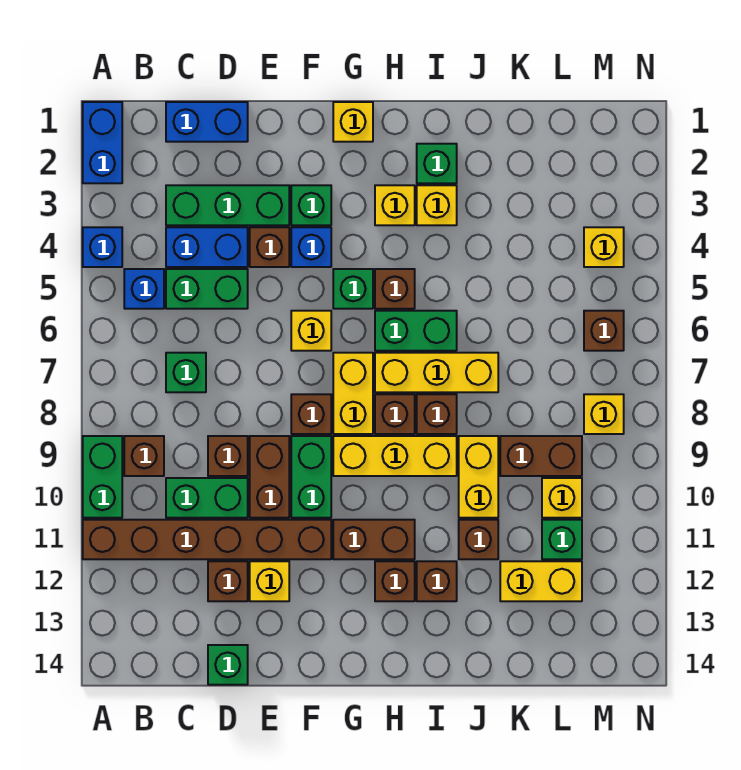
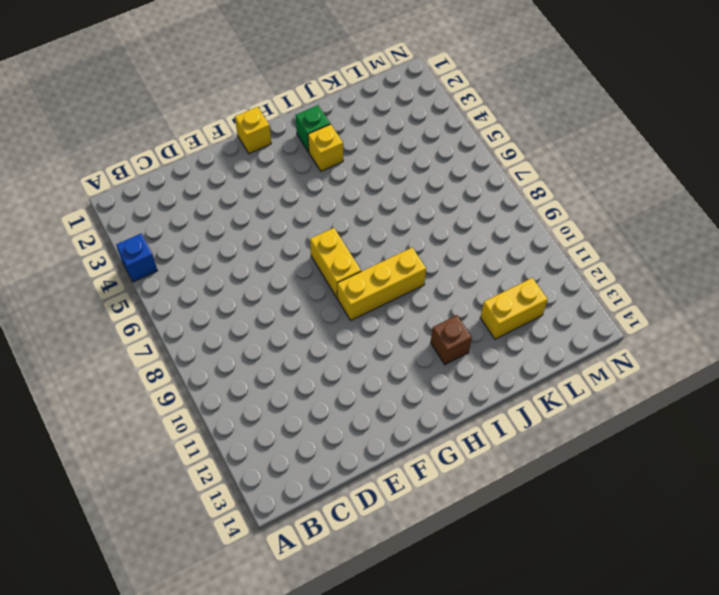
none -> blue 1x2 brick [83,102,122,183]
none -> green 1x2 brick [83,436,122,518]
none -> brown 1x6 brick [83,520,331,559]
none -> blue 1x1 brick [124,269,164,309]

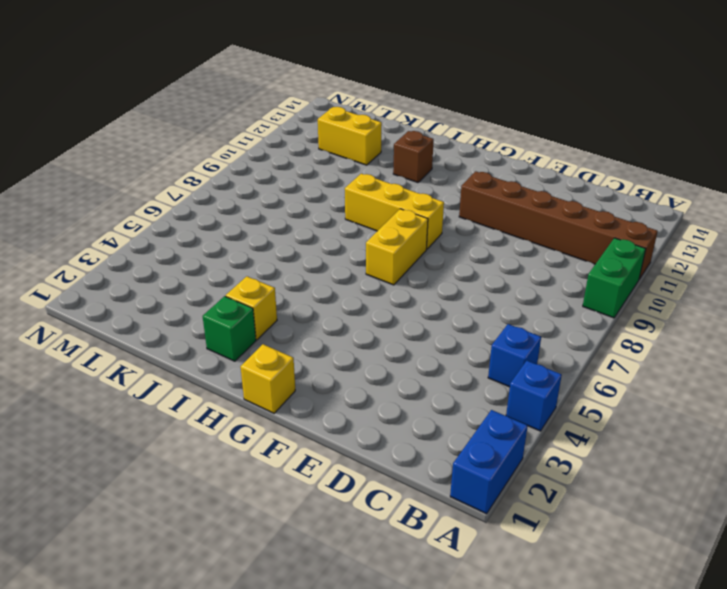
none -> brown 1x1 brick [124,436,164,476]
none -> blue 1x2 brick [166,102,248,142]
none -> green 1x3 brick [166,185,289,225]
none -> blue 1x2 brick [166,227,248,267]

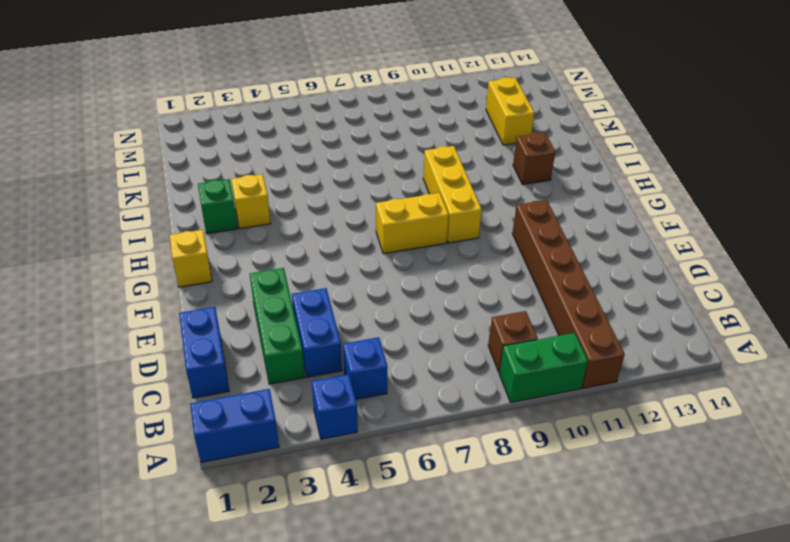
none -> green 1x2 brick [166,269,248,309]
none -> green 1x1 brick [166,353,206,392]
none -> green 1x2 brick [166,478,248,518]
none -> brown 1x1 brick [208,436,248,476]

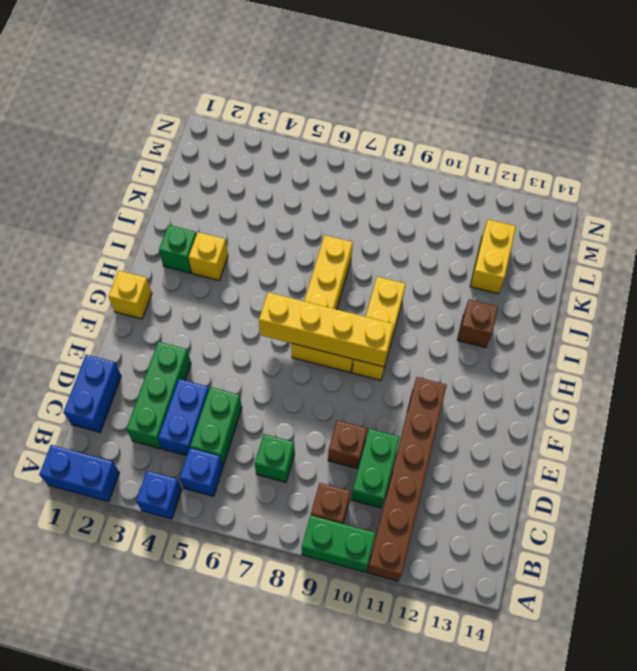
yellow 1x4 brick [259,292,394,367] -> none
none -> brown 1x1 brick [208,561,248,601]
none -> green 1x1 brick [208,645,248,685]
none -> brown 1x1 brick [250,227,289,267]
none -> brown 1x2 brick [250,436,289,518]

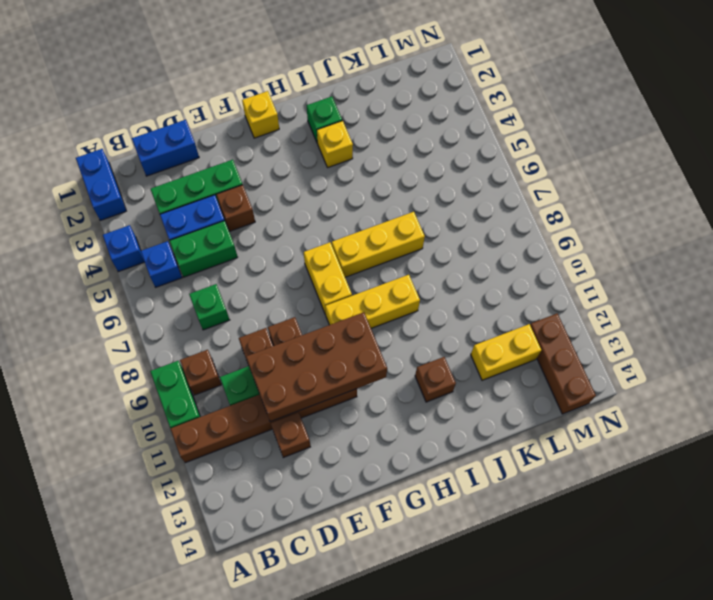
brown 2x4 brick [246,312,387,422] -> none
brown 1x3 brick [530,314,596,414] -> none
none -> green 1x1 brick [208,645,248,685]
none -> yellow 1x1 brick [250,561,289,601]
none -> green 1x1 brick [291,185,331,225]
none -> blue 1x1 brick [291,227,331,267]

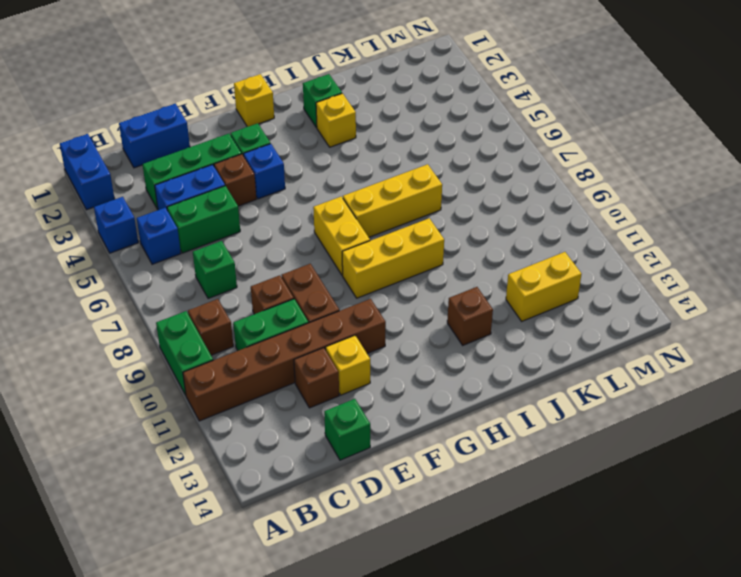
none -> yellow 1x1 brick [291,311,331,351]
none -> brown 1x1 brick [291,394,331,434]
none -> green 1x2 brick [291,436,331,518]
none -> green 1x1 brick [333,269,373,309]

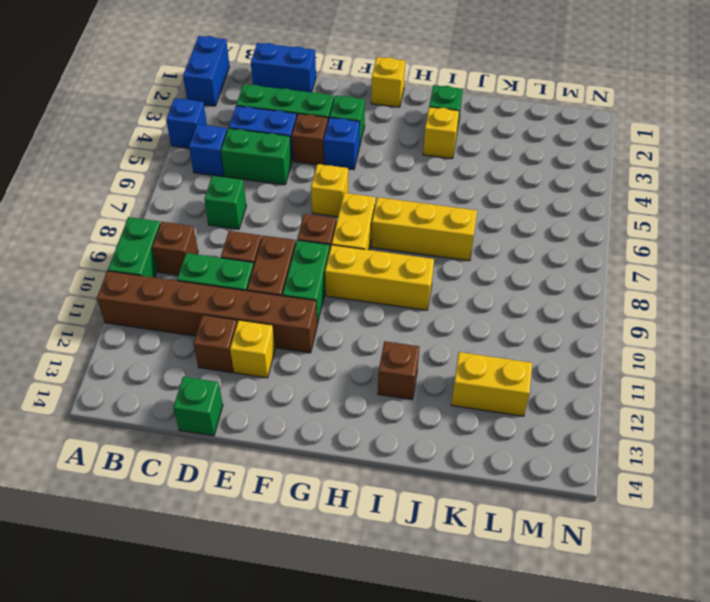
none -> green 1x1 brick [333,269,373,309]
none -> brown 1x2 brick [333,520,415,559]
none -> yellow 1x1 brick [375,185,415,225]
none -> brown 1x1 brick [375,269,415,309]

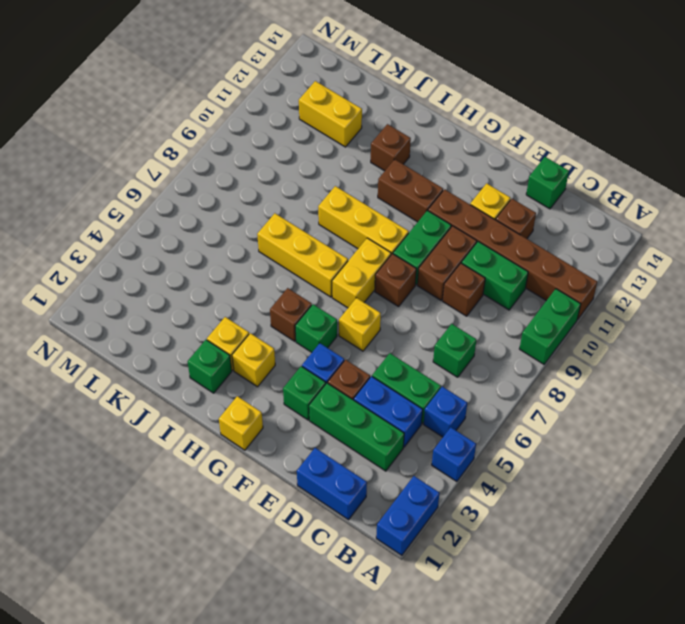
none -> brown 1x1 brick [124,436,164,476]
none -> green 1x2 brick [375,311,457,351]
none -> brown 1x1 brick [375,394,415,434]
none -> brown 1x1 brick [375,561,415,601]

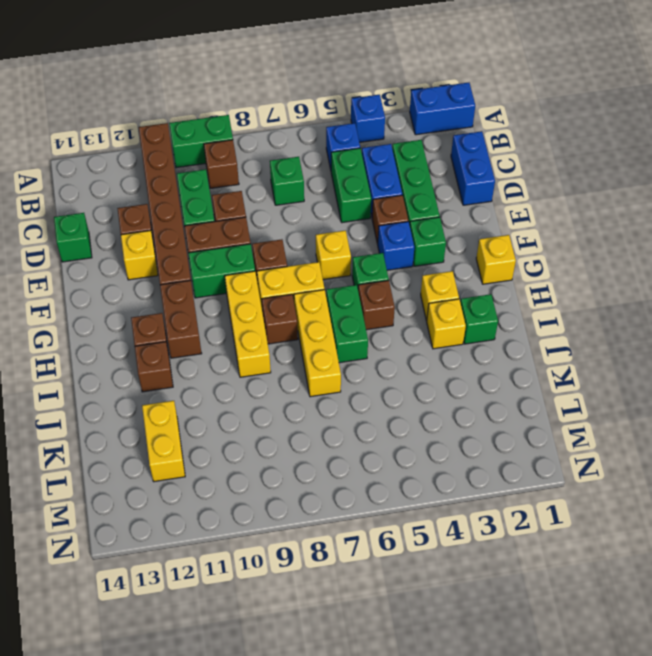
none -> brown 1x1 brick [417,394,457,434]
none -> yellow 1x2 brick [459,436,498,518]
none -> brown 1x1 brick [459,520,498,559]
none -> brown 1x2 brick [500,436,582,476]

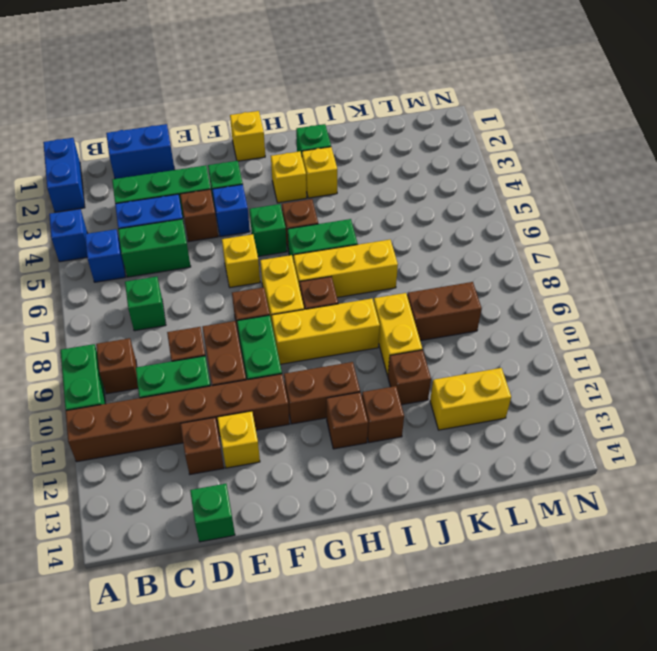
none -> brown 1x1 brick [417,394,457,434]
none -> yellow 1x1 brick [542,478,582,518]
none -> green 1x1 brick [542,520,582,559]
none -> yellow 1x1 brick [584,227,624,267]

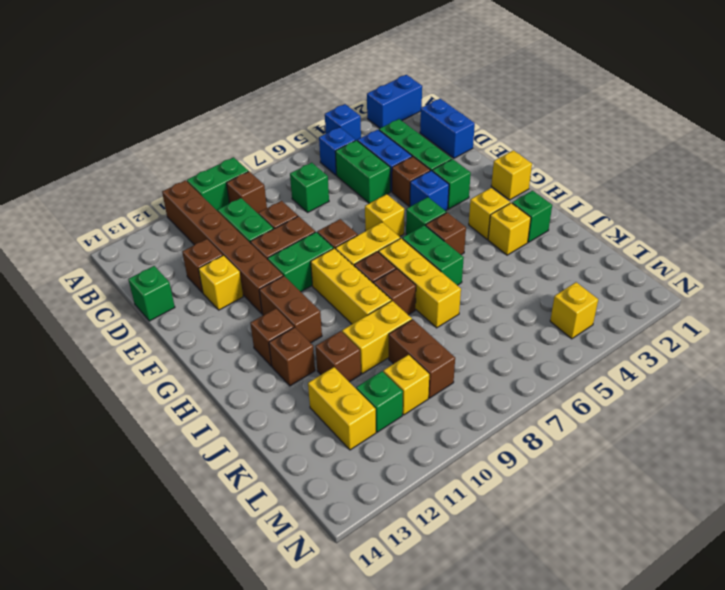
none -> brown 1x1 brick [584,311,624,351]
none -> yellow 1x1 brick [584,394,624,434]

